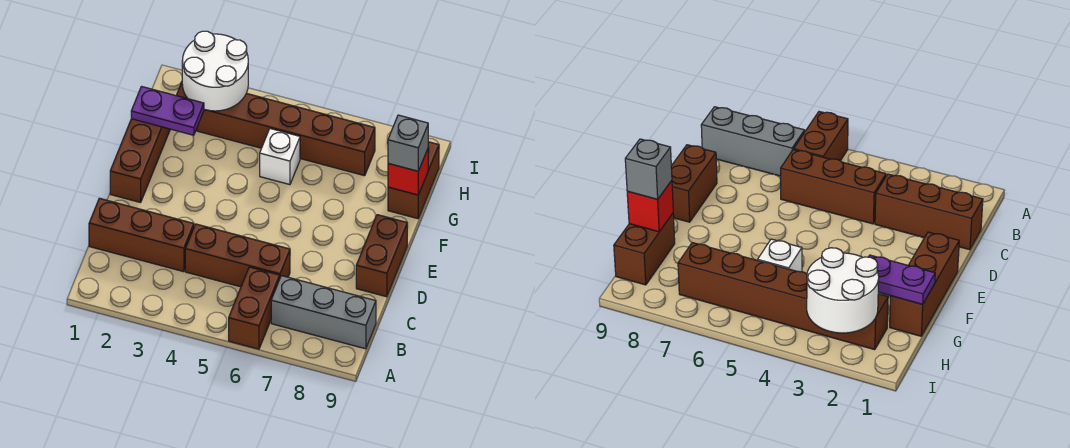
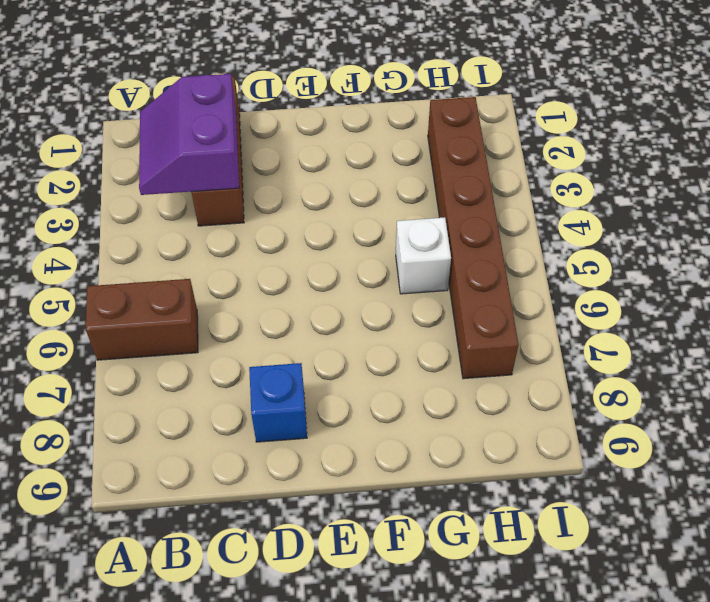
purple 2x2 slope [139,74,239,195] -> none
blue 1x1 brick [249,363,307,442] -> none
none -> grey 1x3 brick [271,276,376,349]
none -> brown 1x3 brick [185,224,290,287]
none -> brown 1x2 brick [356,215,407,297]

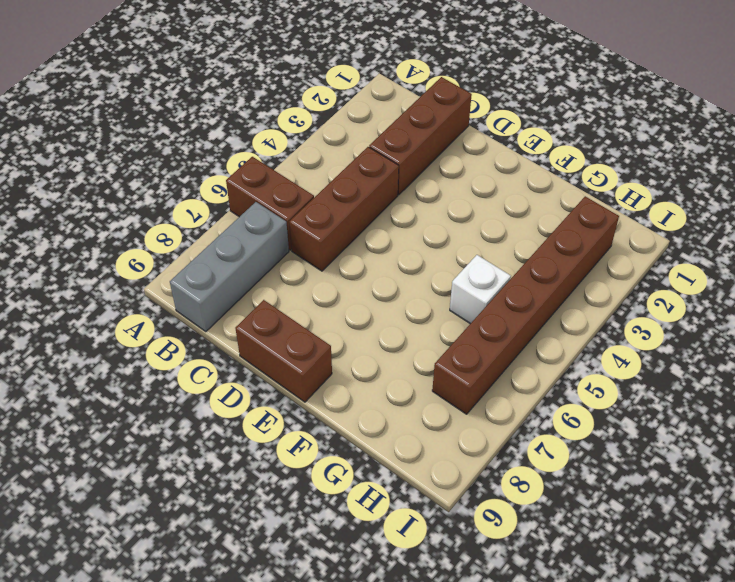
none -> brown 1x3 brick [110,119,170,202]
none -> brown 1x2 brick [388,142,439,219]
none -> purple 1x2 plate [131,86,204,135]

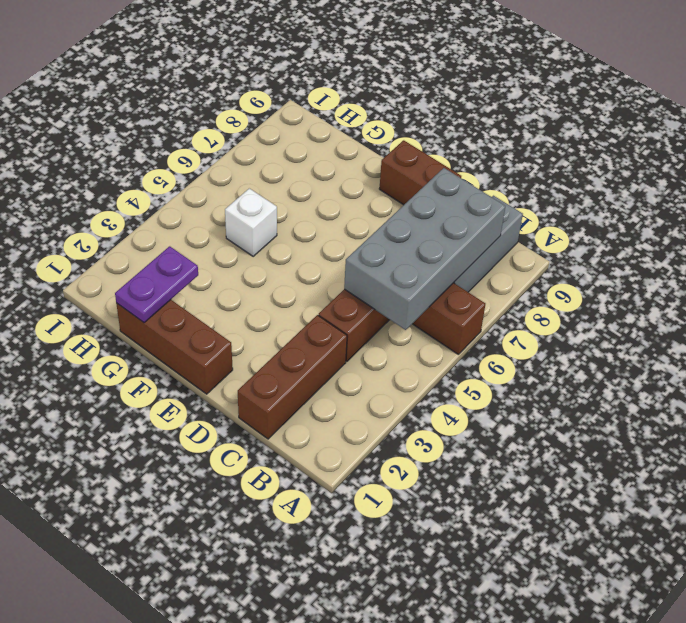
grey 2x4 brick [344,168,505,330] -> none
none -> brown 1x2 brick [388,142,439,219]
none -> brown 1x6 brick [176,83,375,176]
none -> red 1x1 brick [388,149,428,195]

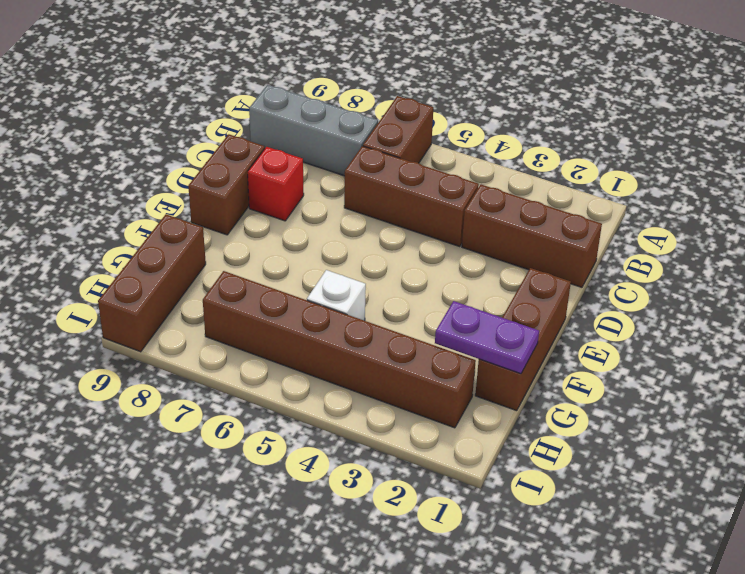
red 1x1 brick [248,147,304,221] -> red 1x1 brick moved to [388,149,428,195]
brown 1x3 brick [98,214,206,352] -> brown 1x2 brick [388,142,439,219]
none -> white 2x2 round brick [182,31,248,111]
none -> grey 1x1 brick [388,115,428,171]

